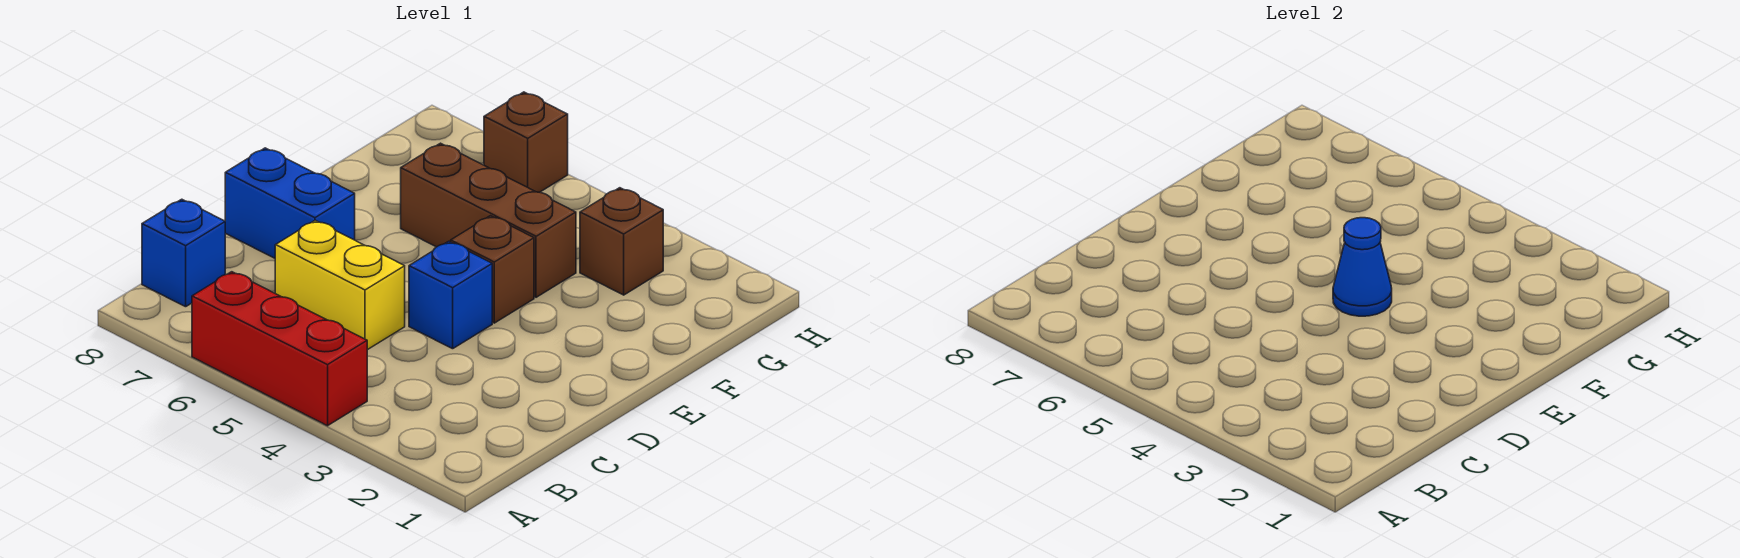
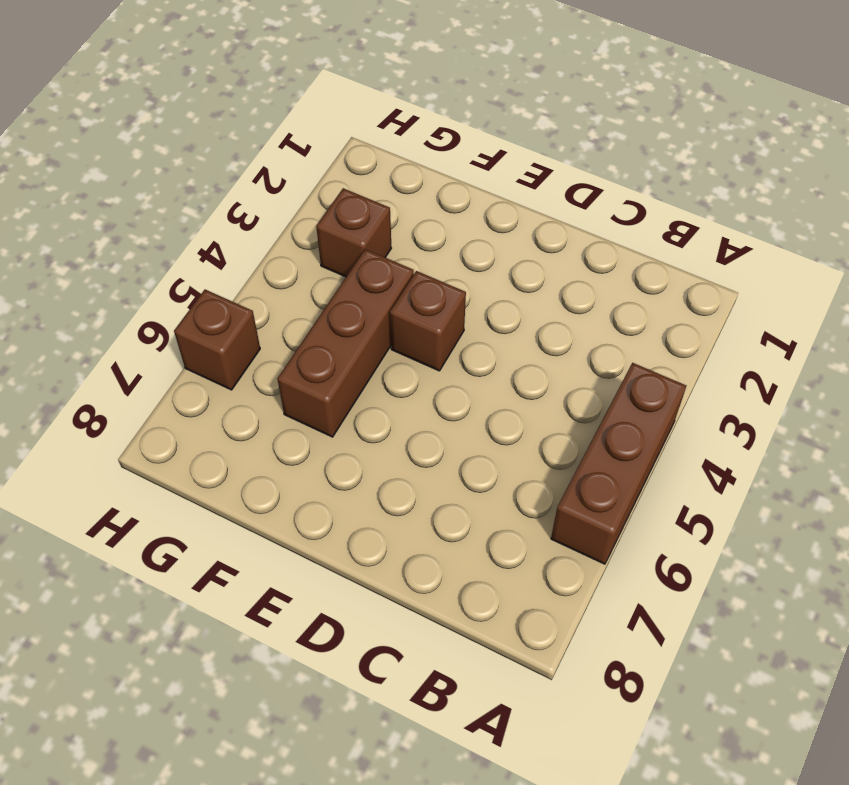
brown 1x3 brick [551,363,686,564] -> red 1x3 brick [192,272,367,426]
none -> blue 1x1 brick [142,199,225,307]
none -> yellow 1x2 brick [275,220,405,350]

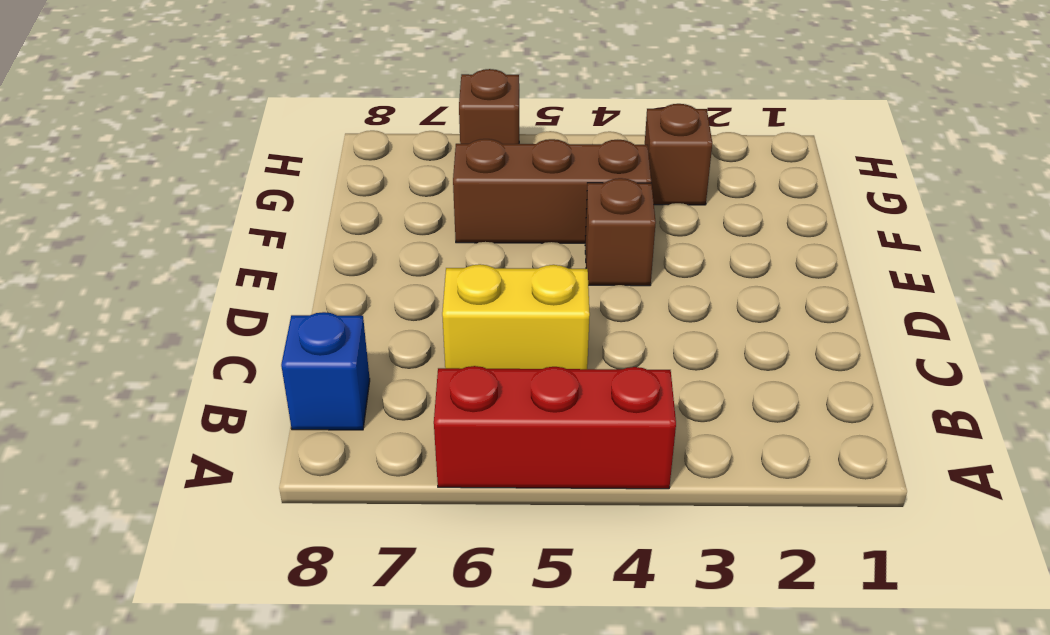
none -> blue 1x1 brick [409,241,492,349]
none -> blue 1x2 brick [225,148,355,258]

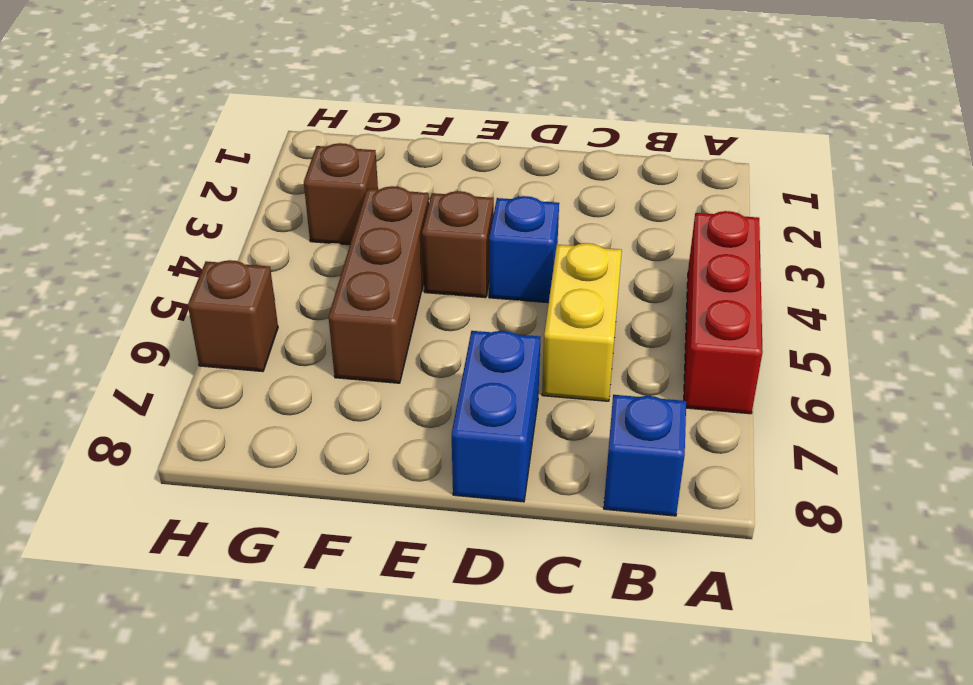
none -> blue 1x1 cone [1333,218,1392,316]

